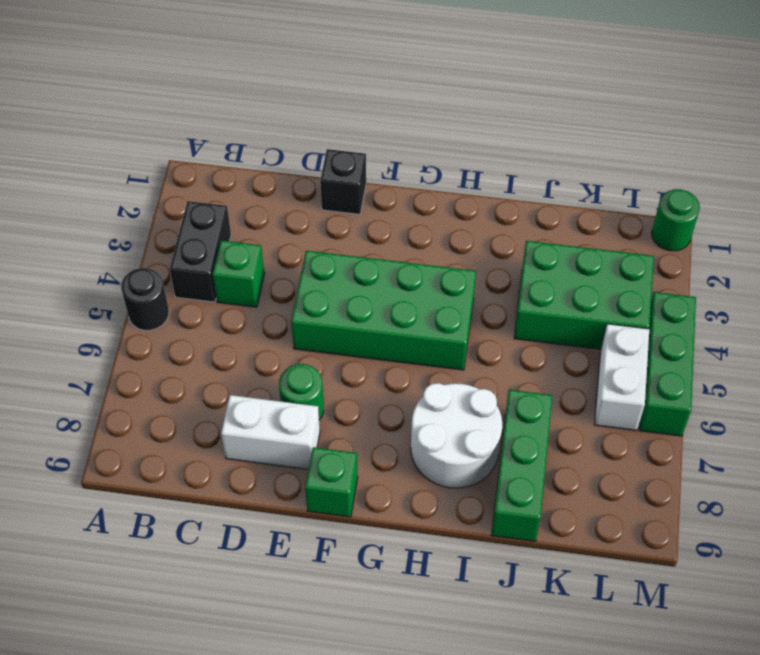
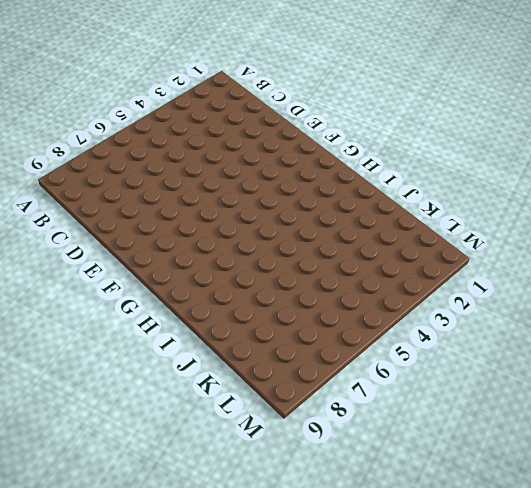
none -> black 1x1 round brick [121,268,169,330]
none -> black 1x2 brick [170,201,231,302]
none -> green 1x1 brick [213,241,264,307]

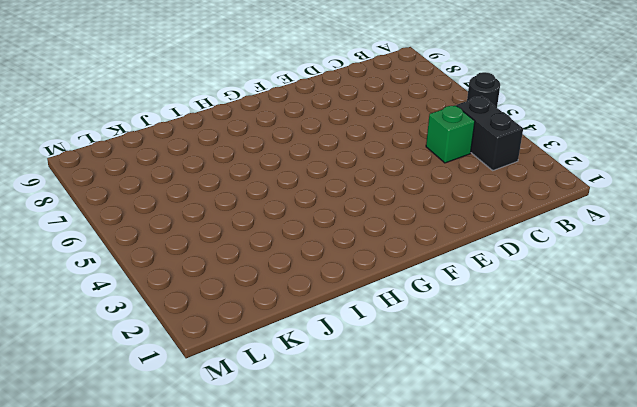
none -> white 1x2 brick [221,395,320,469]
none -> black 1x1 brick [320,149,366,214]
none -> green 2x4 brick [291,251,476,370]

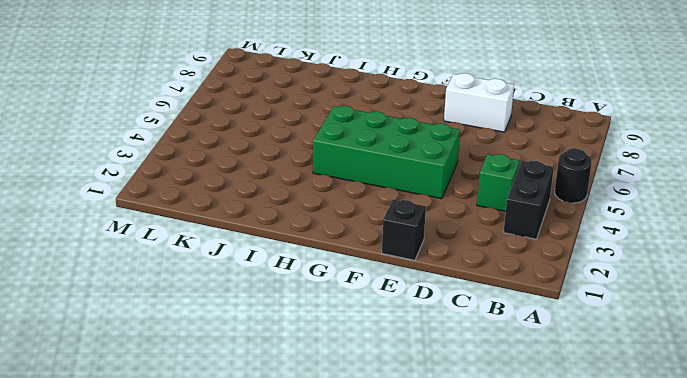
none -> green 1x1 round brick [279,364,324,420]
none -> green 1x1 brick [305,447,358,517]
none -> white 2x2 round brick [411,383,502,488]

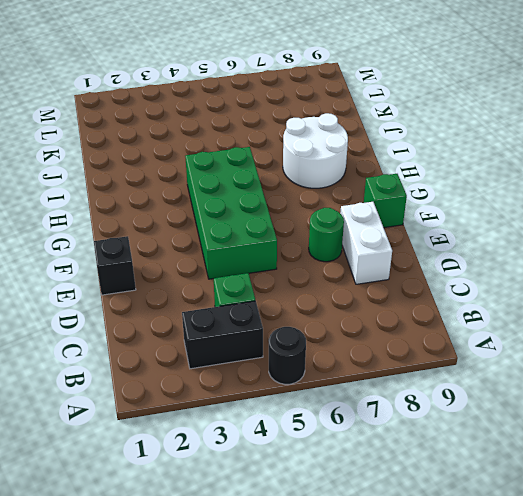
none -> green 2x3 brick [514,241,654,349]
none -> green 1x3 brick [491,390,553,541]
none -> white 1x2 brick [594,324,649,430]

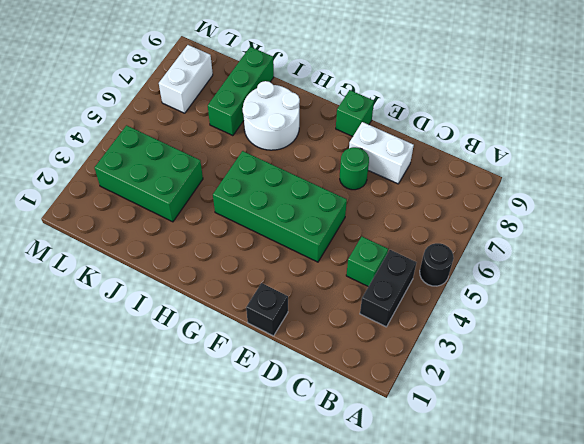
white 1x2 brick [159,45,213,113] -> white 1x2 brick moved to [594,324,649,430]
none -> green 1x1 round brick [652,189,700,251]
none -> green 1x3 brick [639,292,696,436]

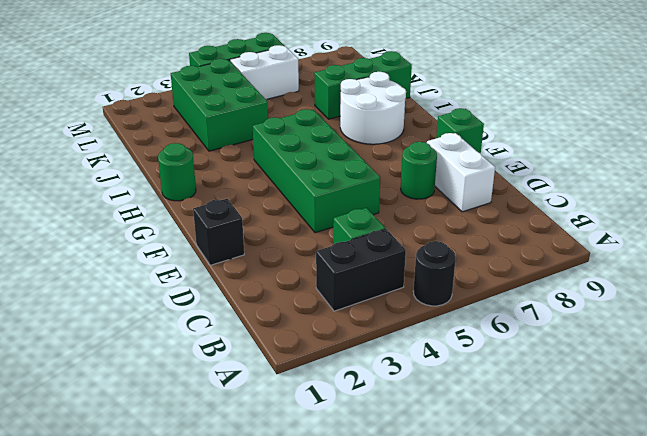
green 1x1 round brick [158,143,196,201] -> green 1x1 round brick moved to [652,189,700,251]

